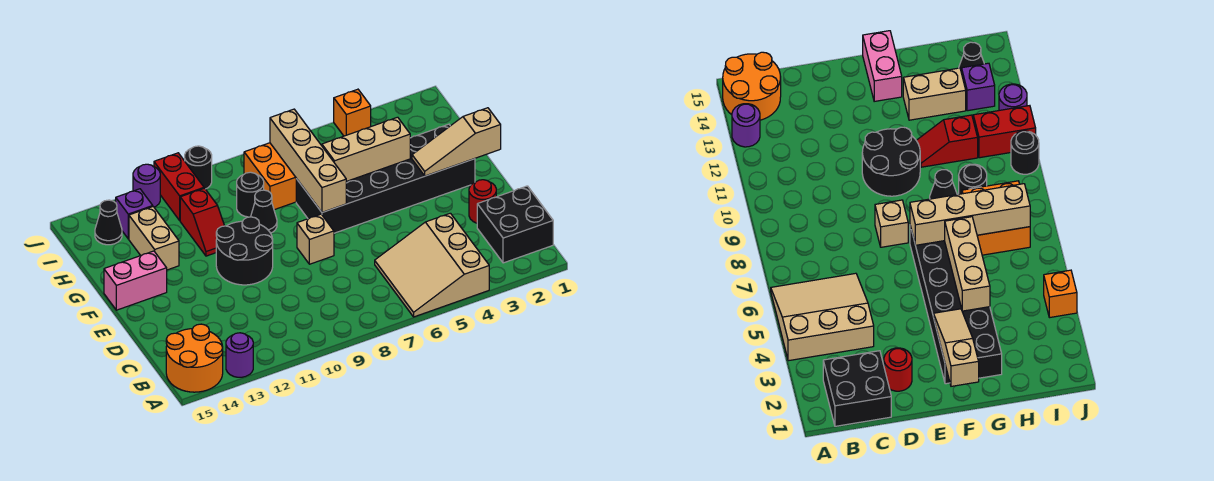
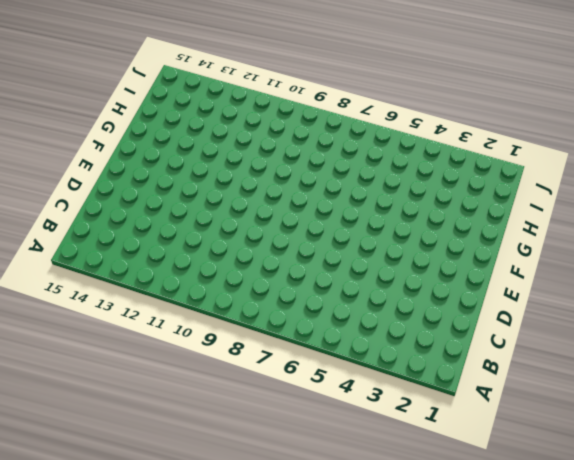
none -> tan 3x3 slope [375,213,489,317]
none -> purple 1x1 round brick [226,333,253,377]
none -> orange 2x2 round brick [166,324,223,392]

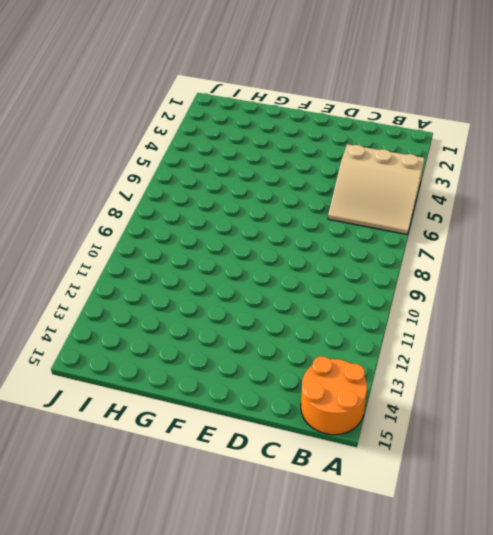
none -> purple 1x1 round brick [226,333,253,377]
none -> black 2x2 brick [477,186,553,263]
none -> red 1x1 round brick [469,180,496,223]

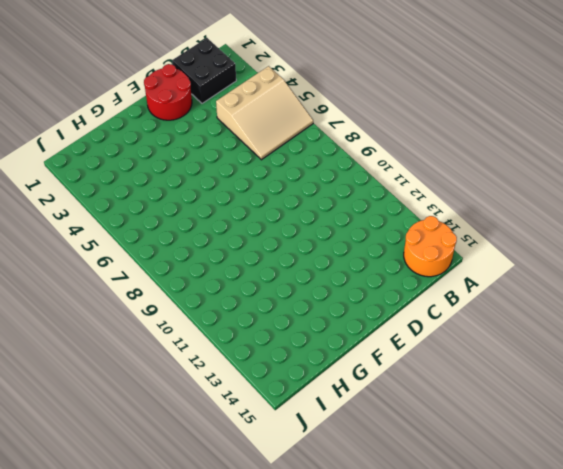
red 2x2 round brick [144,64,192,120] -> red 1x1 round brick [469,180,496,223]
none -> purple 1x1 round brick [226,333,253,377]
none -> tan 1x1 brick [297,214,334,264]
none -> black 2x2 round brick [216,217,273,285]

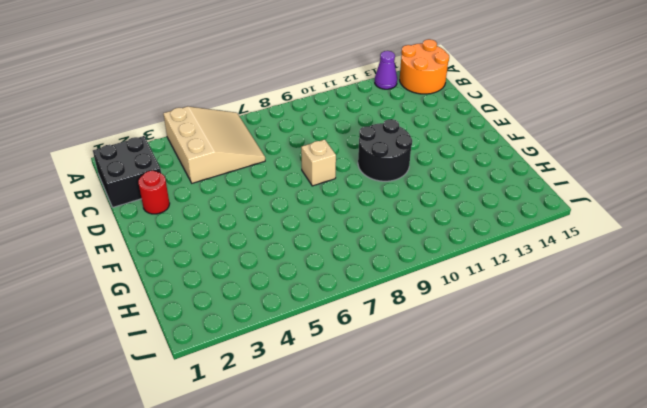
purple 1x1 cone [375,51,397,89] -> purple 1x1 round brick [226,333,253,377]
none -> black 2x6 brick [296,124,475,233]
none -> pink 1x2 brick [104,251,167,310]
none -> black 1x1 cone [251,190,277,233]

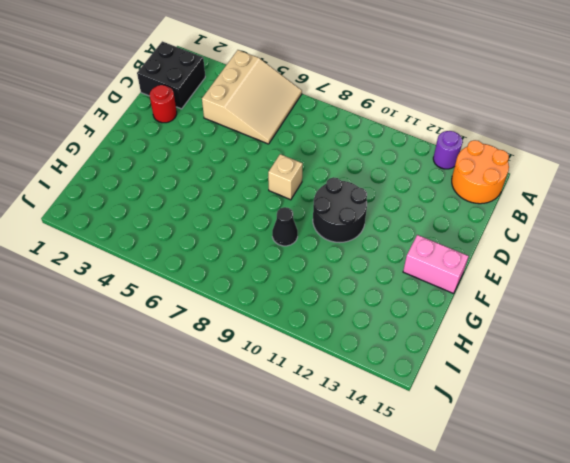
none -> black 2x6 brick [296,124,475,233]
none -> red 1x2 slope [180,188,224,256]
none -> tan 1x2 brick [129,207,179,270]

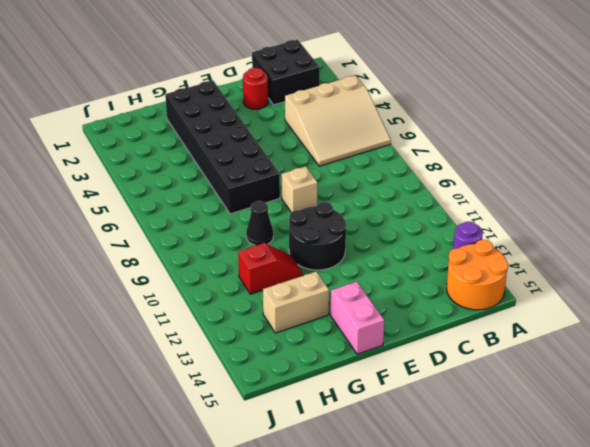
none -> orange 2x2 brick [244,143,296,210]
none -> black 1x1 round brick [237,172,264,217]
none -> red 1x2 brick [154,153,204,220]

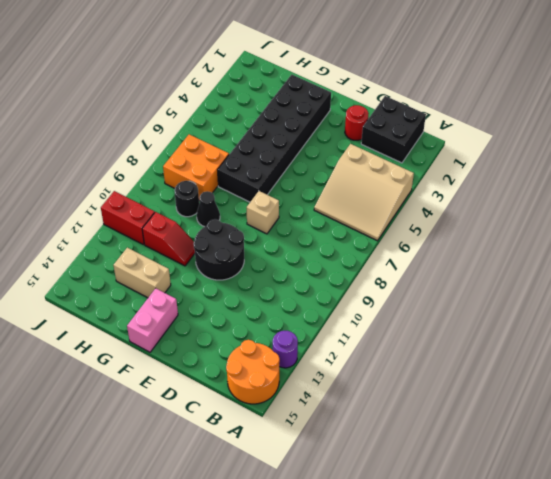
none -> purple 1x1 brick [116,189,153,239]
none -> black 1x1 cone [95,200,122,245]
none -> orange 1x1 brick [334,89,371,136]

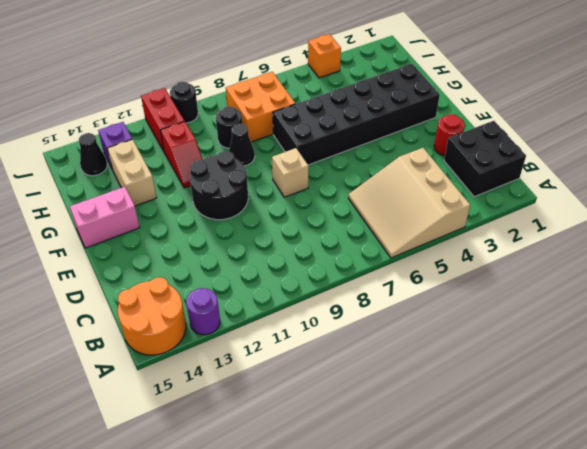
none -> purple 1x1 round brick [133,164,160,207]
none -> tan 1x3 slope [412,108,501,176]
none -> tan 1x4 brick [270,109,346,212]

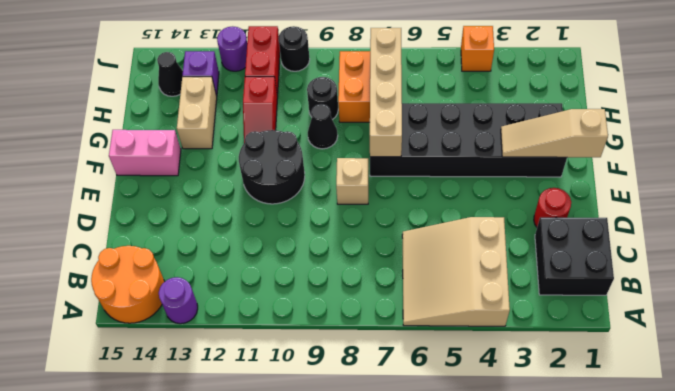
none -> tan 1x3 brick [322,117,410,181]

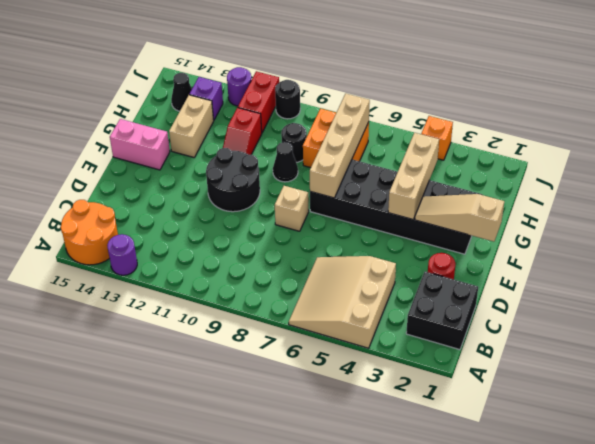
tan 1x3 brick [388,133,439,220] -> tan 1x3 brick turned to [322,117,410,181]

